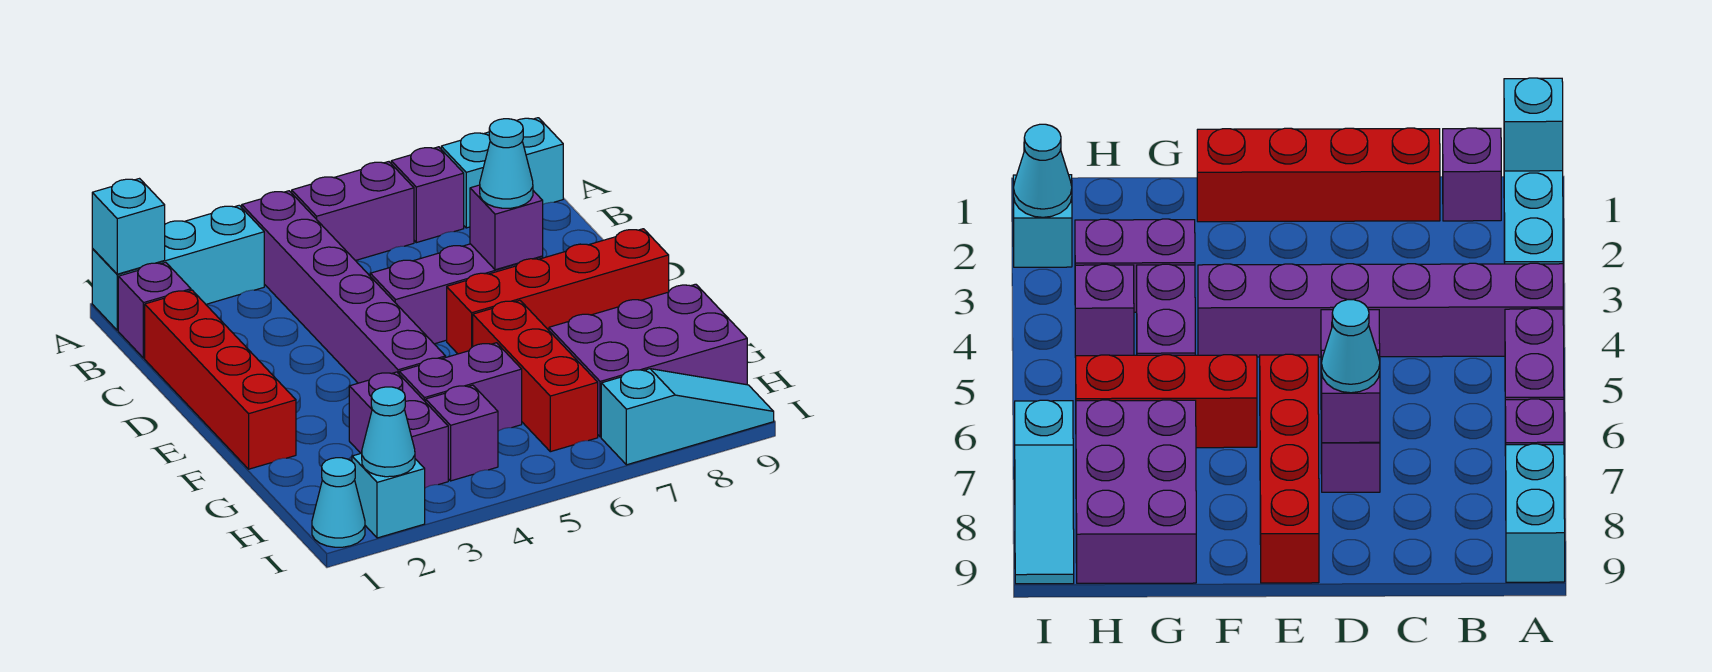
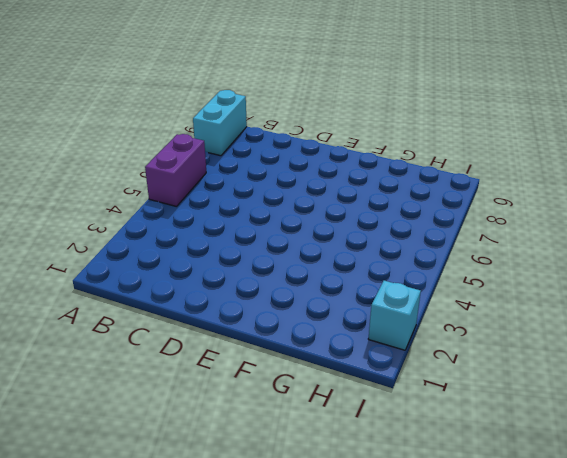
none -> cyan 1x3 brick [92,205,264,330]
none -> purple 1x6 brick [242,191,446,383]
none -> purple 1x1 brick [391,147,464,243]

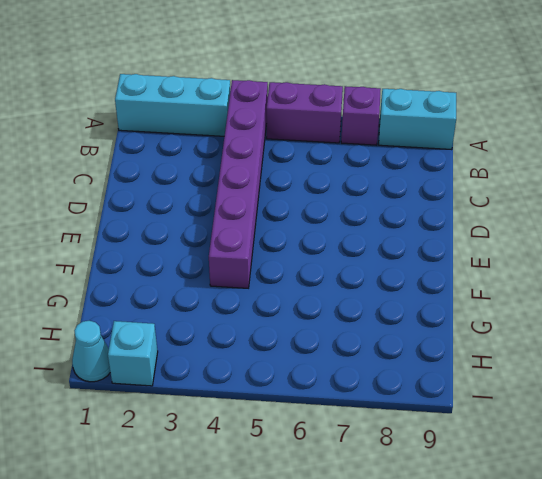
none -> purple 1x1 brick [118,262,191,358]
none -> red 1x4 brick [145,290,296,469]
none -> purple 1x3 brick [370,244,543,344]

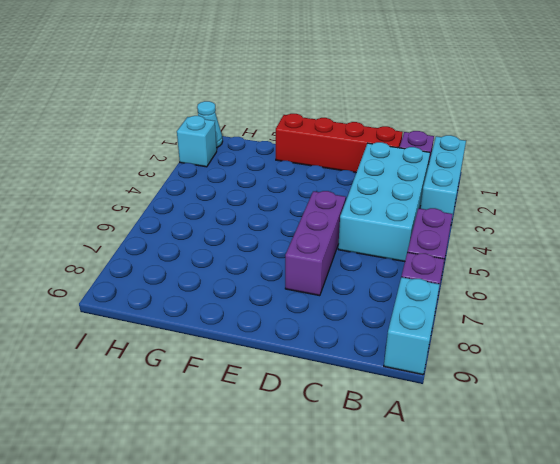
cyan 2x4 brick [338,142,430,262] -> purple 1x6 brick [242,191,446,383]
none -> red 1x4 brick [447,229,669,354]
none -> red 1x3 brick [473,300,598,452]
none -> purple 1x2 brick [349,372,448,488]

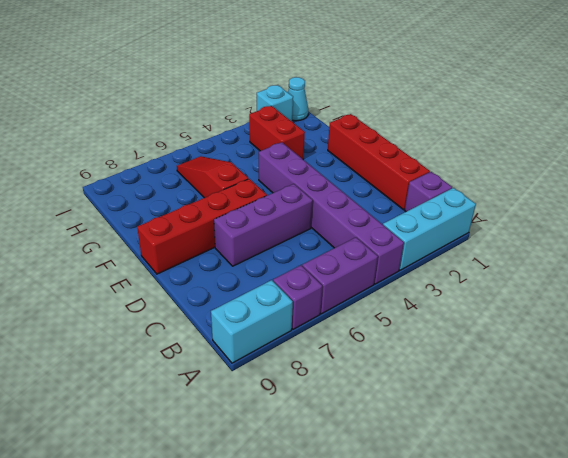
red 1x3 slope [177,156,249,198] -> red 1x3 brick [473,300,598,452]
red 1x2 brick [249,106,305,159] -> purple 1x2 brick [349,372,448,488]
none -> purple 1x2 brick [399,343,522,431]
none -> purple 2x3 brick [549,284,747,437]
none -> purple 1x1 brick [426,385,498,481]

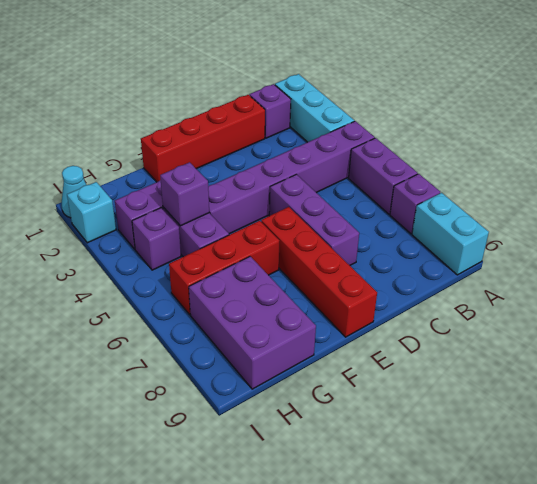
purple 1x1 brick [160,162,209,226] -> purple 1x1 brick moved to [470,185,543,270]
none -> cyan 1x3 slope [601,369,774,465]
none -> cyan 1x1 brick [92,179,165,274]
none -> cyan 1x1 cone [362,387,415,477]

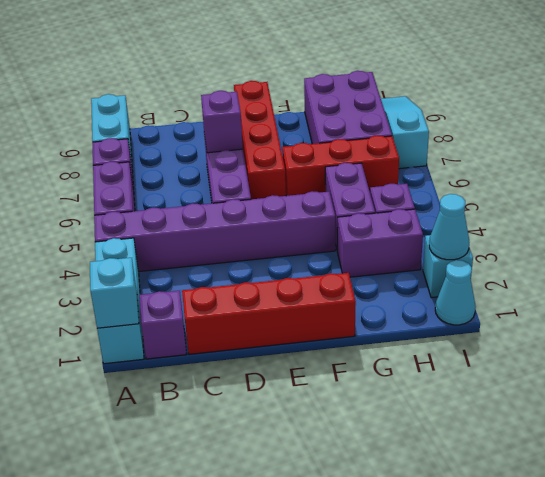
none -> cyan 1x1 cone [480,119,533,208]

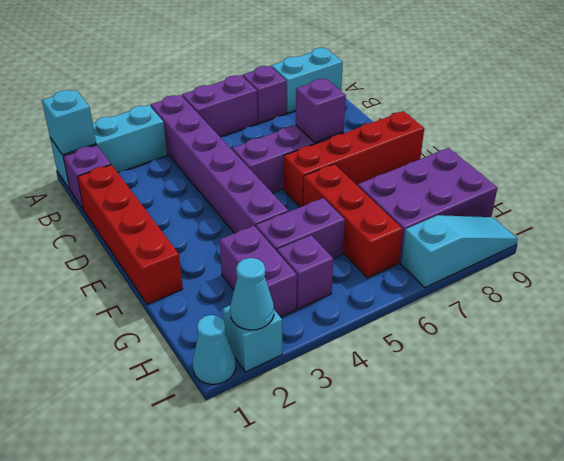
none -> cyan 1x1 cone [480,119,533,208]

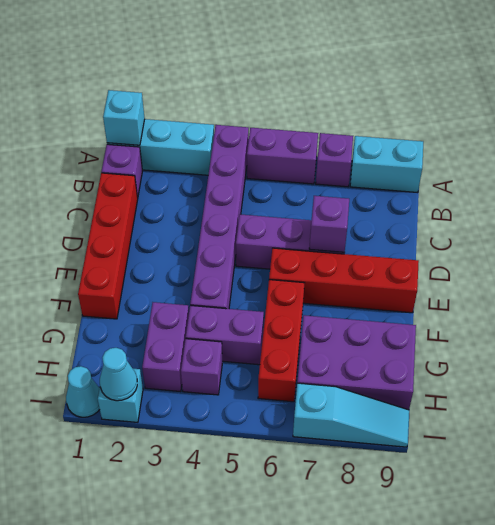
none -> cyan 1x1 cone [480,119,533,208]

